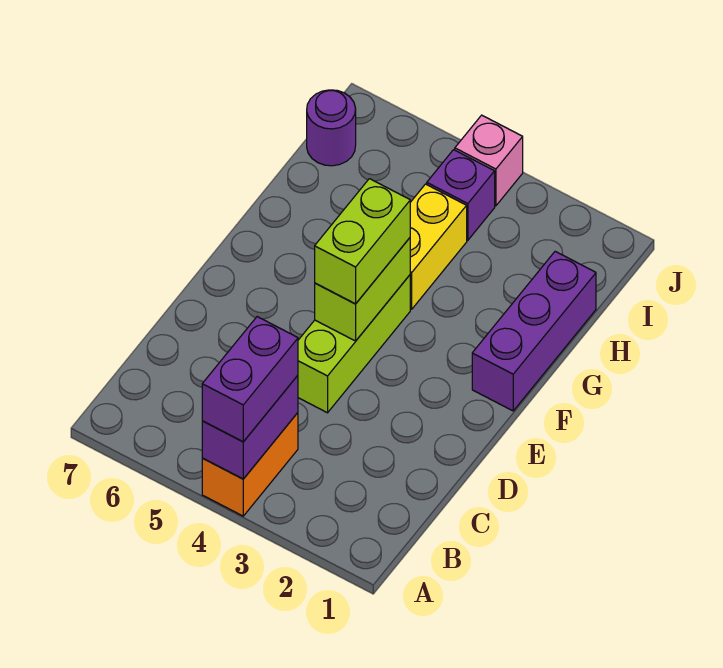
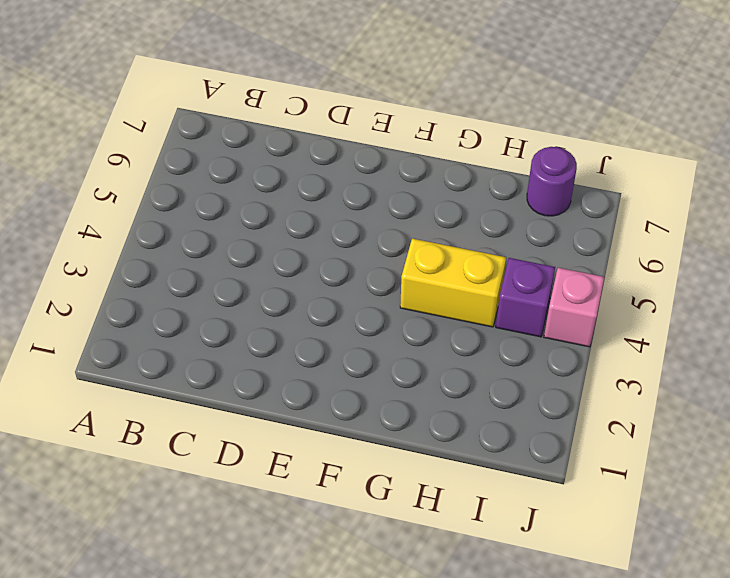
none -> orange 1x2 brick [202,413,298,516]
none -> lime 1x3 brick [298,275,410,413]

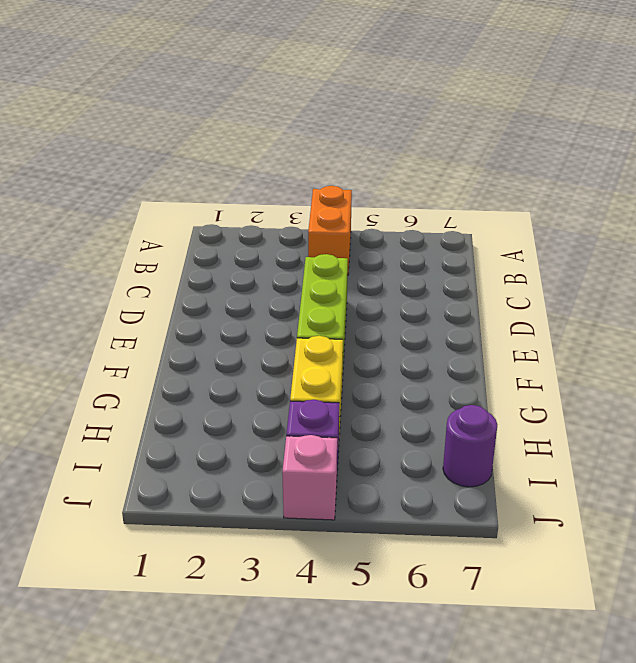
none -> purple 1x3 brick [472,251,596,411]
none -> purple 1x2 brick [202,375,298,479]

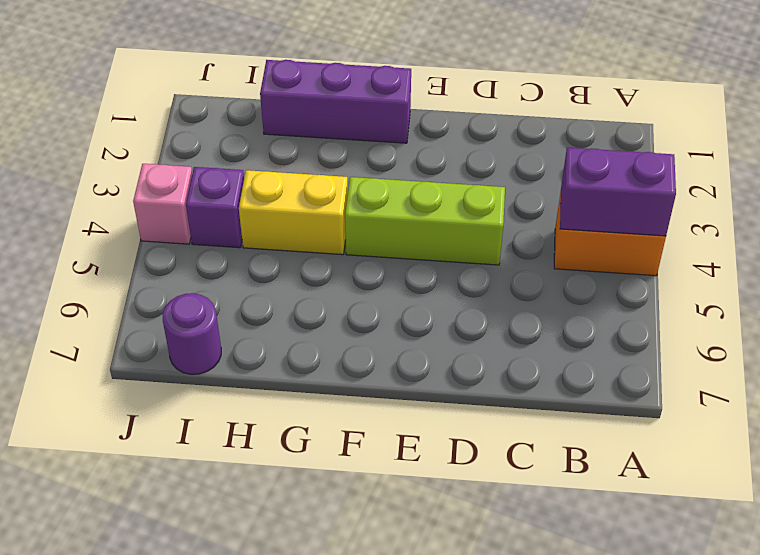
none -> lime 1x2 brick [315,238,410,341]
none -> purple 1x2 brick [202,317,298,442]

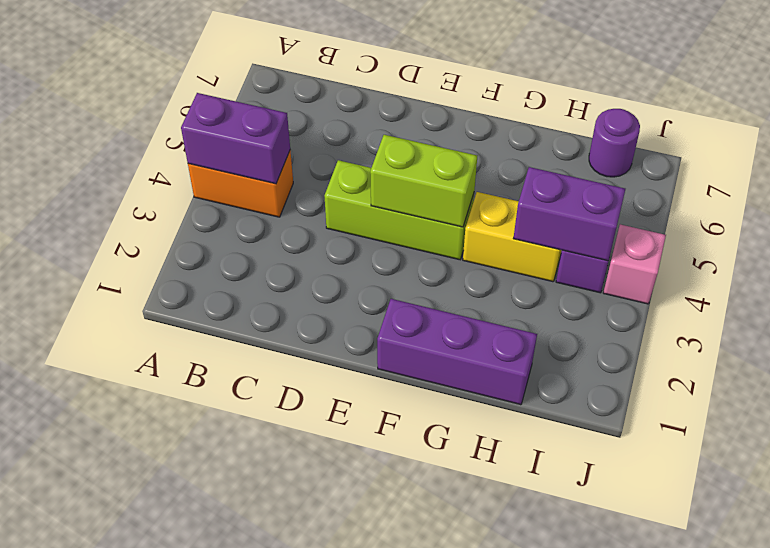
purple 1x2 brick [513,167,625,261] -> purple 1x2 brick moved to [202,317,298,442]
none -> lime 1x2 brick [315,179,410,304]

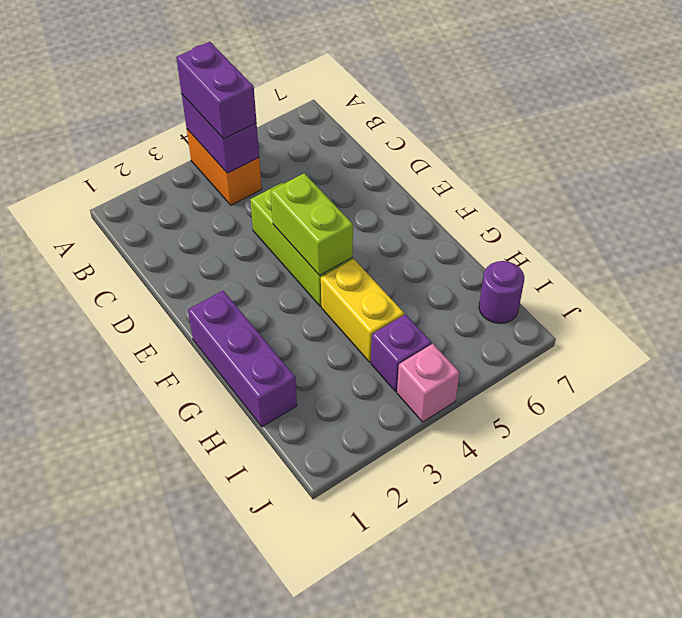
none -> lime 1x2 brick [315,179,410,304]

